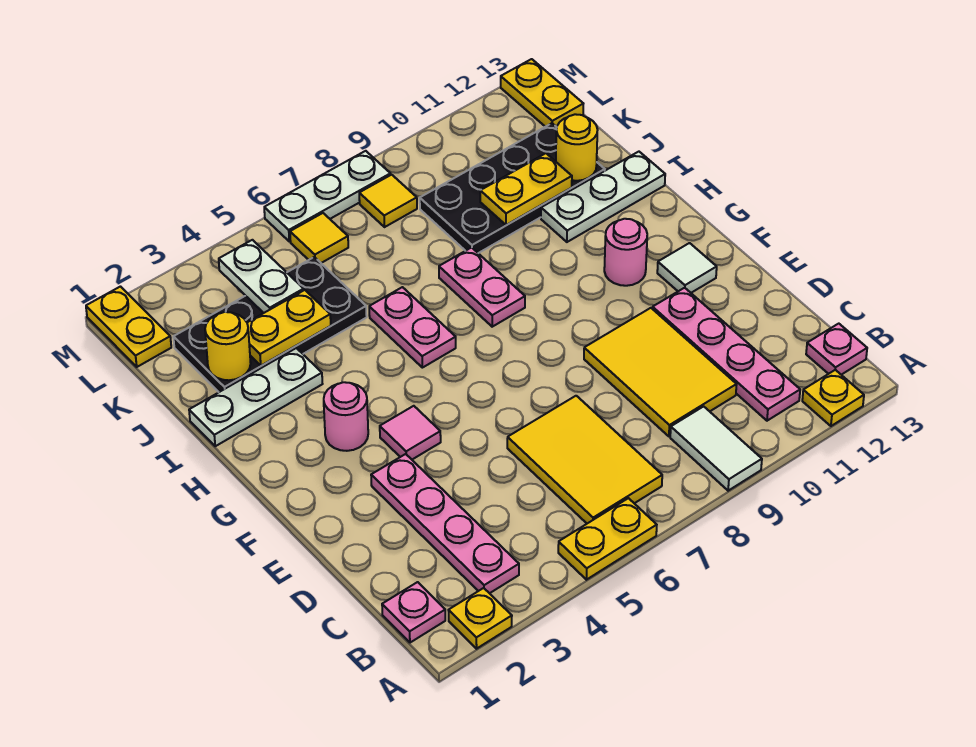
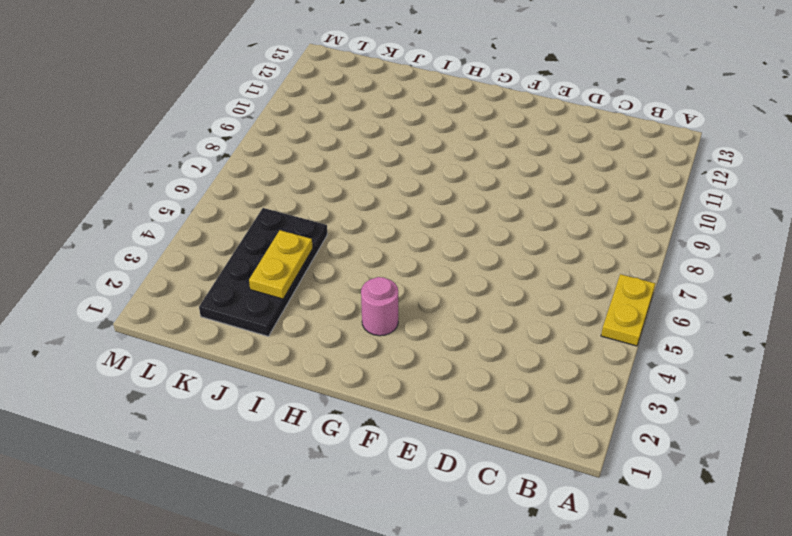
none -> yellow 1x1 plate [448,588,512,649]
none -> white 1x2 tile [670,406,762,491]
none -> yellow 1x1 plate [802,370,864,426]
none -> pink 1x1 plate [382,582,445,643]

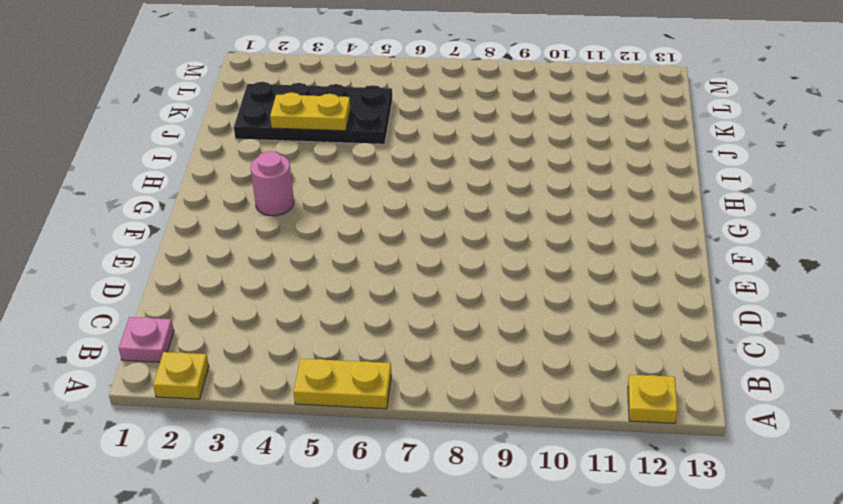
none -> white 1x2 tile [670,406,762,491]
none -> pink 1x4 plate [371,454,519,593]
none -> yellow 2x3 tile [507,396,662,523]
none -> pink 1x4 plate [653,288,800,421]

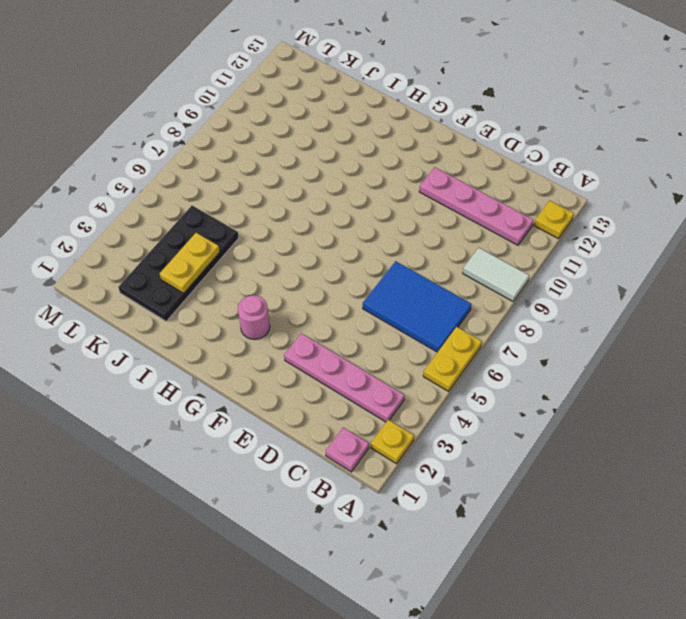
blue 2x3 tile [363,261,471,352] -> yellow 2x3 tile [507,396,662,523]
none -> pink 1x1 plate [806,324,867,375]
none -> yellow 2x3 tile [584,308,737,436]
none -> pink 1x1 tile [380,406,441,459]
none -> white 1x1 tile [657,243,717,293]

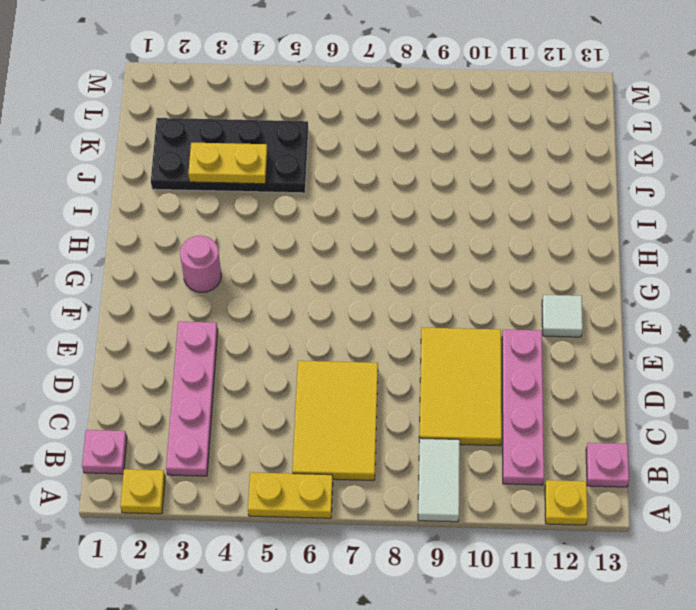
none -> pink 1x1 tile [380,406,441,459]
none -> pink 1x1 round brick [604,219,647,286]
none -> pink 1x2 plate [369,287,456,368]
none -> pink 1x2 plate [439,247,525,327]

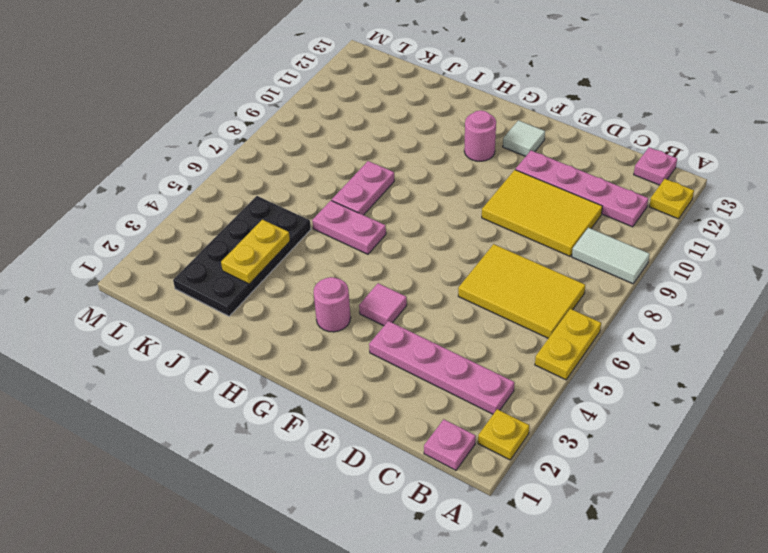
pink 1x2 plate [332,161,394,215] -> pink 1x2 plate turned to [439,247,525,327]
none -> white 1x3 plate [189,348,322,446]
none -> white 1x3 plate [541,152,665,242]
none -> black 2x4 plate [420,123,605,253]
none -> yellow 1x2 plate [86,287,171,367]

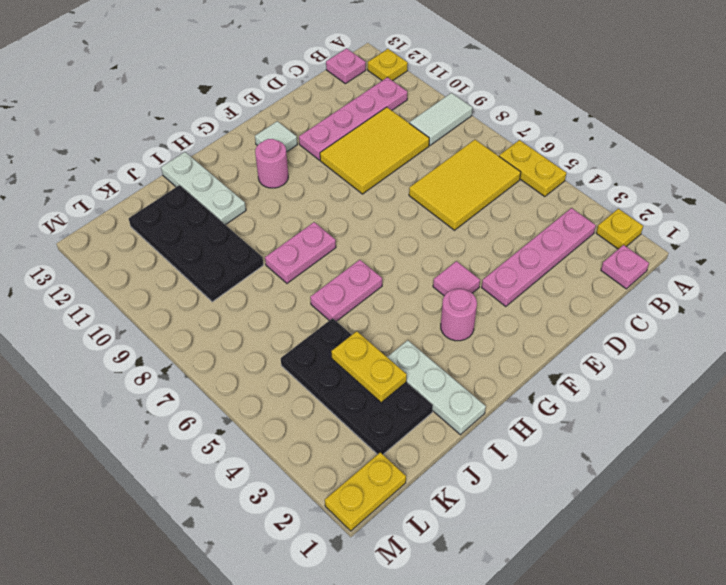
none -> yellow 1x1 tile [290,213,348,263]
none -> yellow 1x1 tile [359,175,417,227]
none -> yellow 1x2 plate [501,59,583,127]
none -> white 1x3 plate [264,151,391,242]

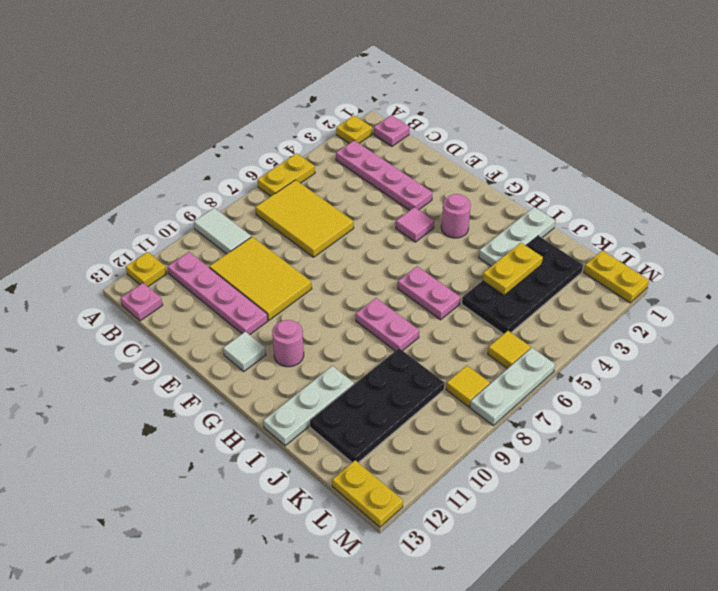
none -> yellow 1x1 round brick [205,312,251,380]
none -> yellow 1x2 plate [480,153,572,225]
none -> yellow 1x1 round brick [556,114,598,181]
none -> white 1x2 plate [219,240,304,313]

